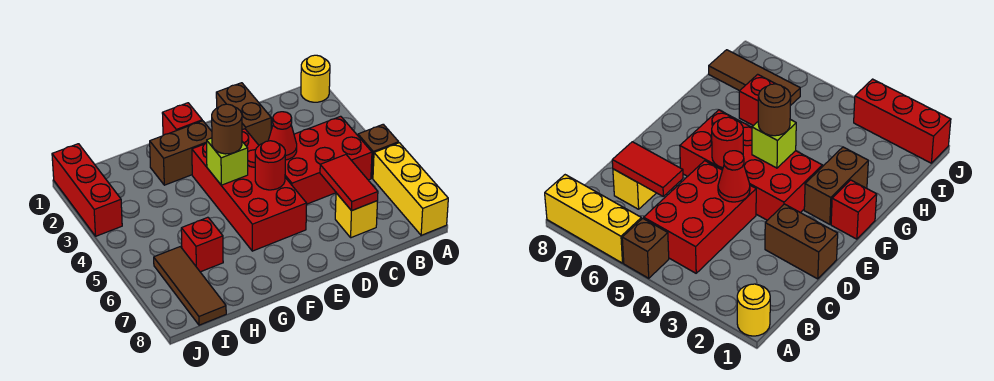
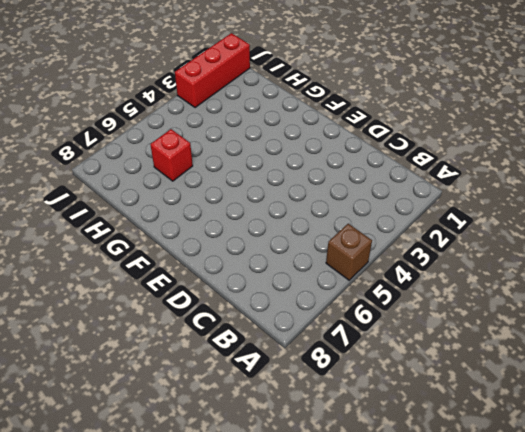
none -> yellow 1x1 round brick [301,55,330,102]
none -> yellow 1x3 brick [373,143,448,235]
none -> red 2x3 brick [285,116,372,204]

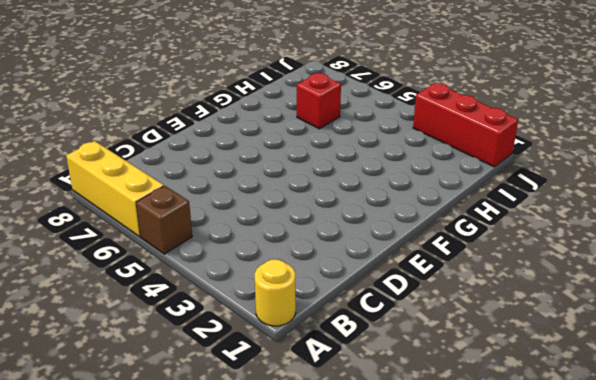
none -> red 2x3 brick [285,116,372,204]
none -> yellow 1x1 brick [335,193,377,238]
none -> brown 1x2 brick [216,83,271,145]

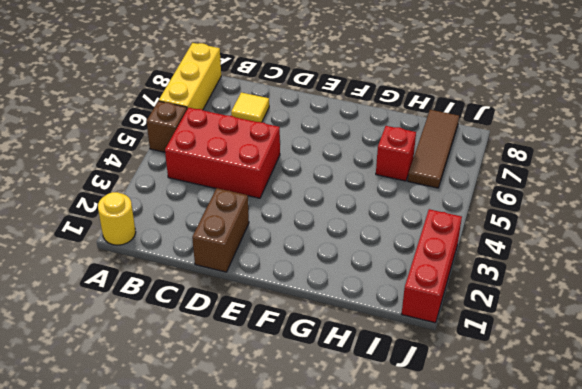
yellow 1x1 tile [231,93,269,122] -> yellow 1x1 brick [335,193,377,238]
none -> red 2x4 brick [192,129,307,251]
none -> red 1x1 brick [162,103,202,135]
none -> brown 1x2 brick [150,121,212,185]

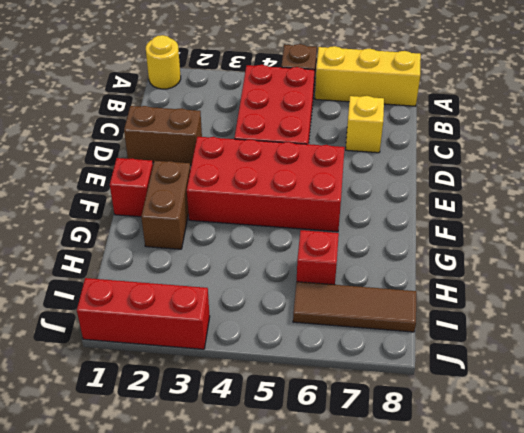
none -> red 1x2 tile [320,155,378,211]
none -> red 1x1 cone [268,112,297,160]
none -> red 1x1 round brick [255,141,285,190]

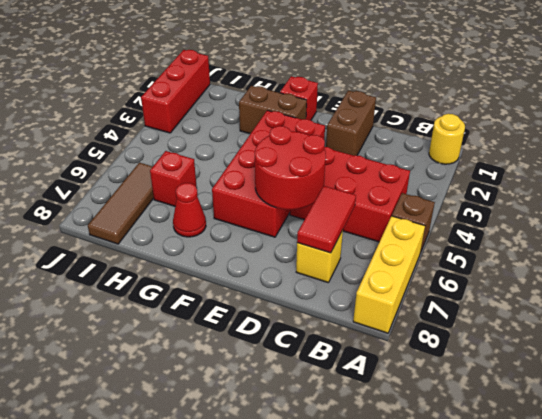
red 2x2 round brick [255,126,326,210] -> red 1x1 round brick [255,141,285,190]
red 1x1 cone [173,183,206,237] -> red 1x1 cone moved to [268,112,297,160]
none -> lime 1x1 brick [207,138,248,185]
none -> brown 1x1 round brick [212,104,242,154]

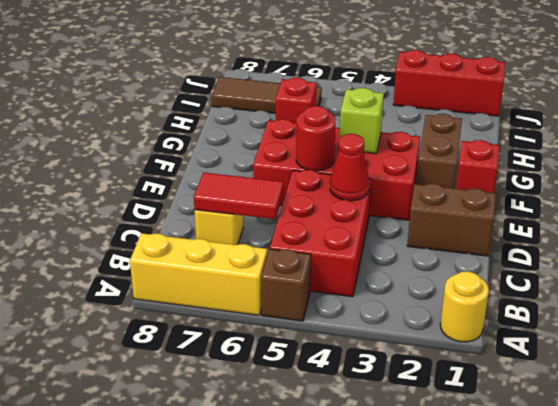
none -> brown 1x1 round brick [212,104,242,154]

